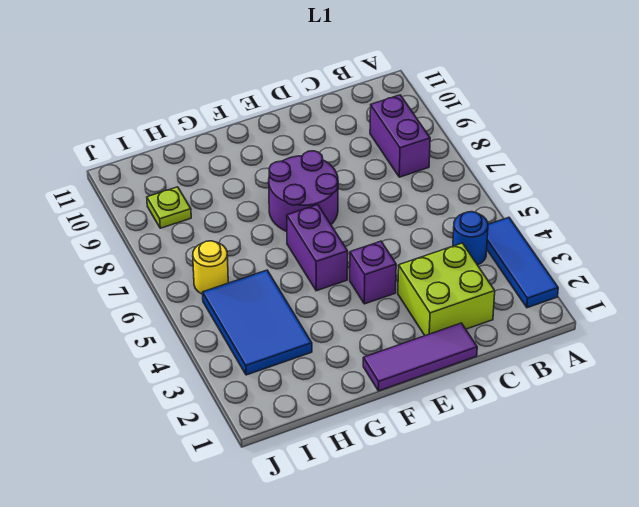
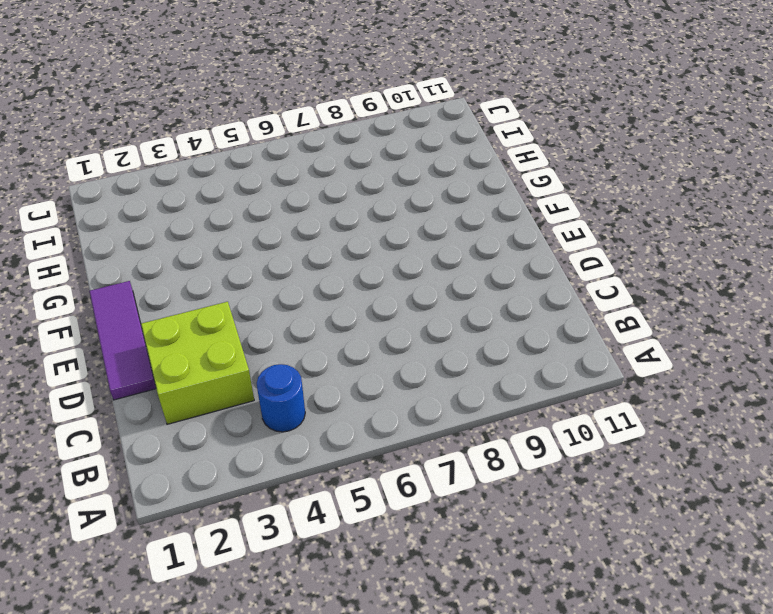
none -> blue 1x3 tile [487,217,558,308]
none -> purple 1x2 brick [370,95,430,177]

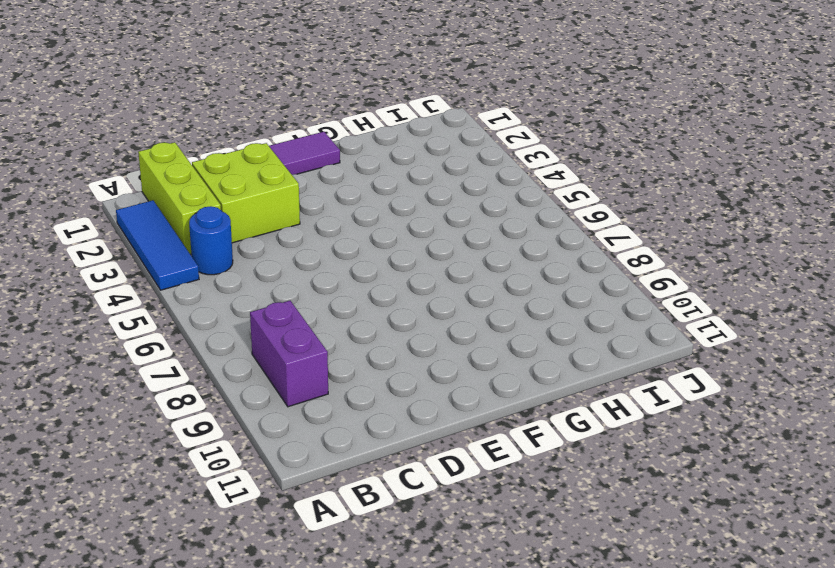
lime 1x3 brick [138,142,221,254] -> none
none -> purple 1x1 brick [350,241,396,304]
none -> purple 2x2 round brick [269,151,338,231]

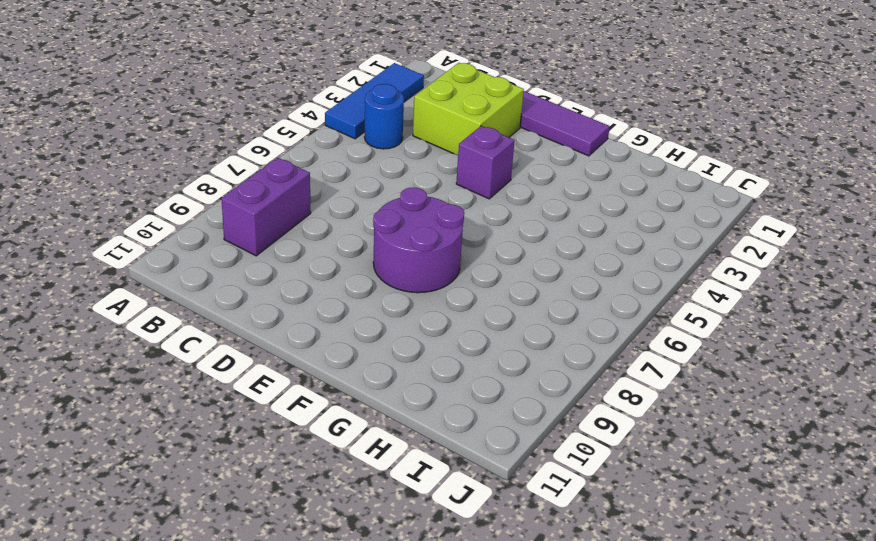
none -> purple 1x2 brick [287,205,348,291]
none -> blue 2x3 tile [203,270,312,375]

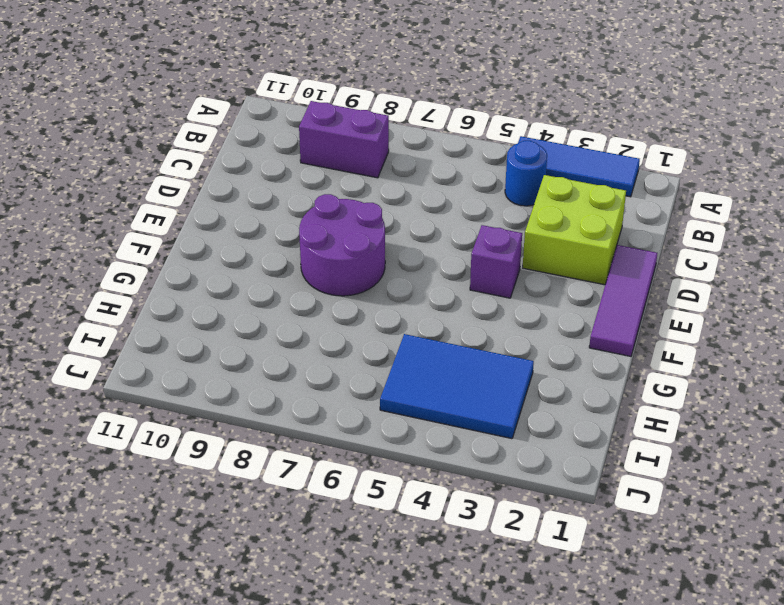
none -> purple 1x2 brick [287,205,348,291]
none -> yellow 1x1 round brick [193,241,228,294]

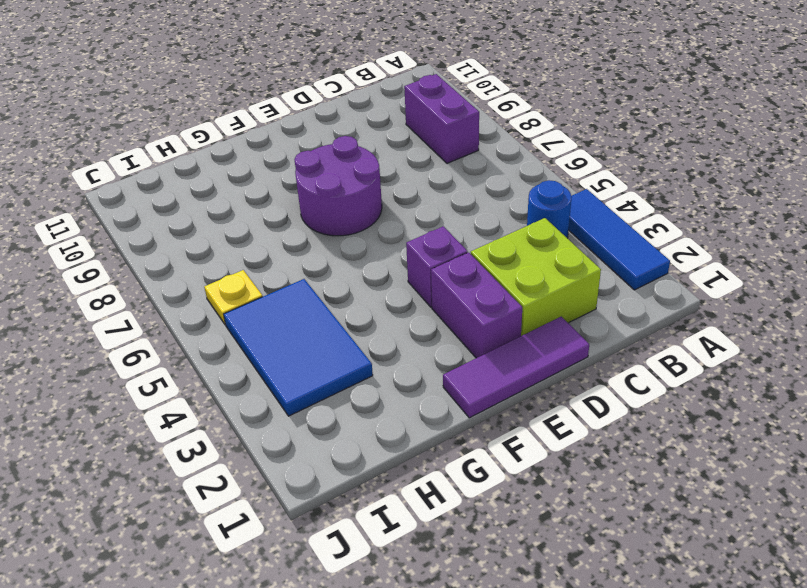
purple 1x2 brick [431,252,522,358] -> purple 1x2 brick moved to [287,205,348,291]
yellow 1x1 plate [204,270,263,325] -> yellow 1x1 round brick [193,241,228,294]
none -> lime 1x1 plate [147,187,191,228]

